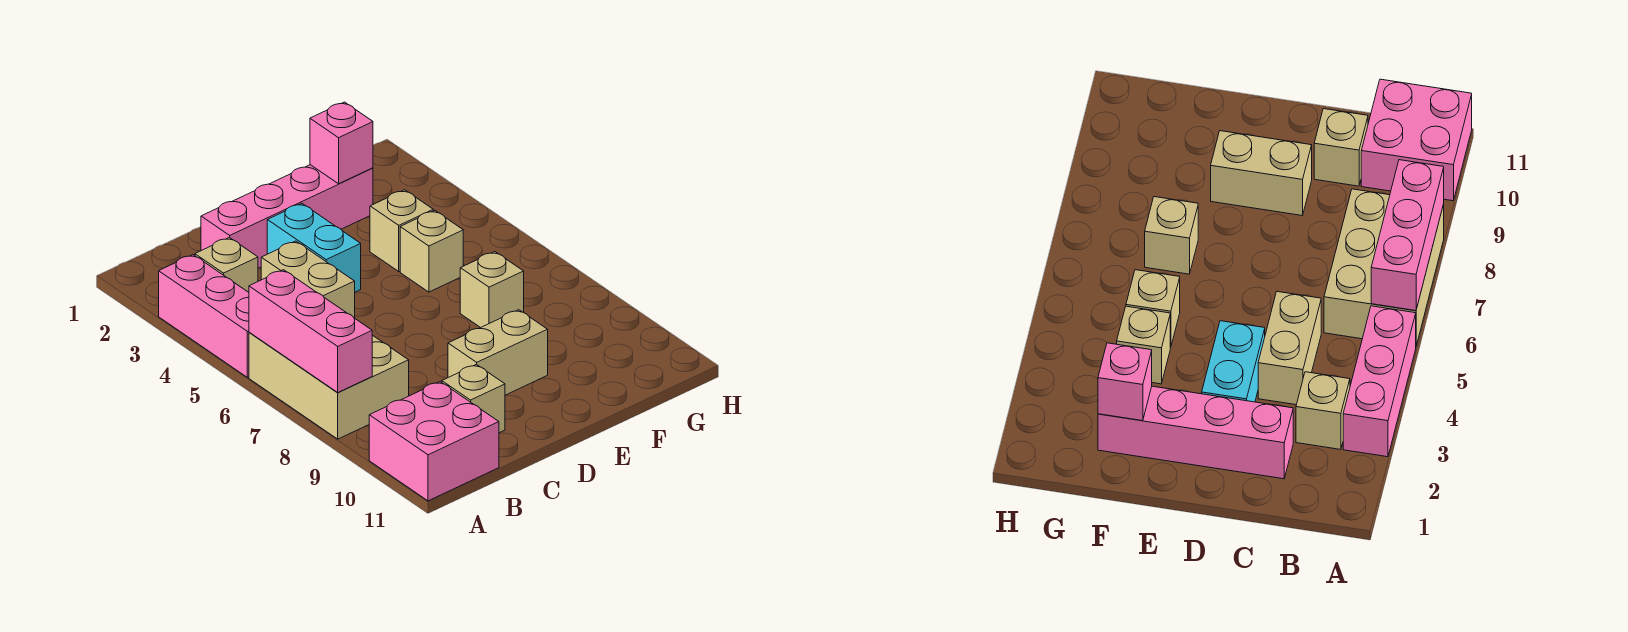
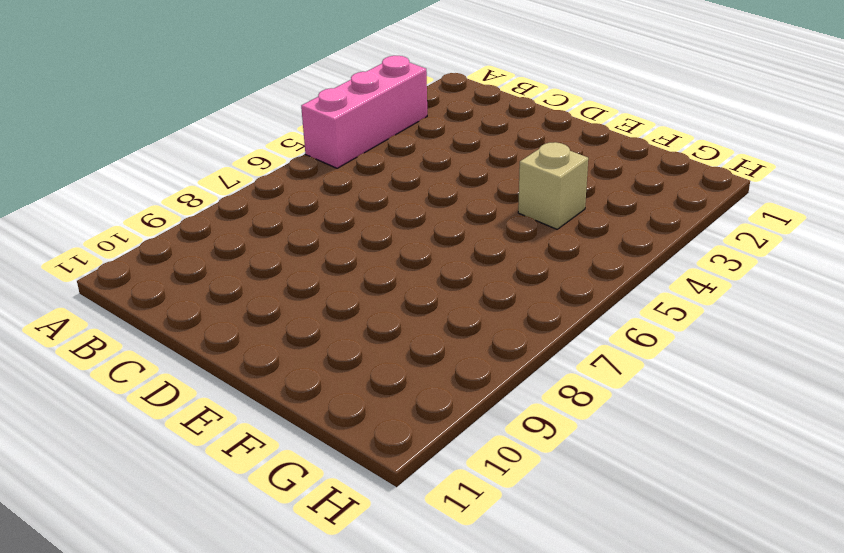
none -> tan 2x3 brick [249,332,409,439]
none -> pink 2x2 brick [369,382,499,501]
none -> tan 1x1 brick [195,237,258,292]

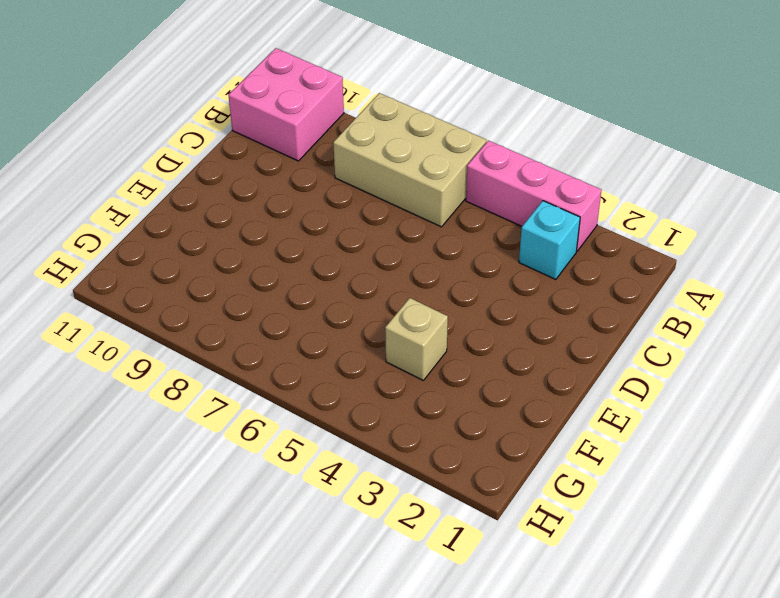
cyan 1x1 brick [519,201,580,280] -> tan 1x1 brick [195,237,258,292]
none -> pink 1x4 brick [201,165,373,268]
none -> tan 1x2 brick [261,241,355,318]
none -> tan 1x1 brick [442,364,505,433]

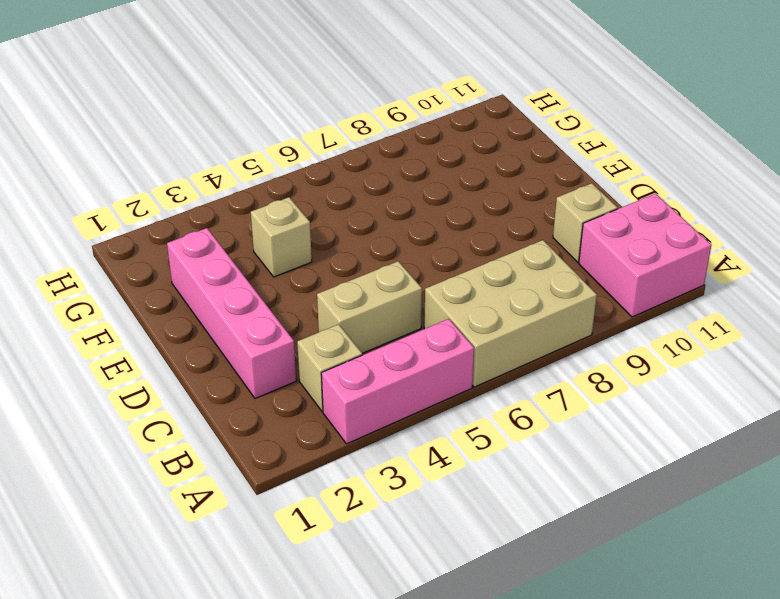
none -> cyan 1x2 brick [267,204,361,292]
none -> tan 1x2 brick [448,310,548,395]
none -> tan 1x1 brick [400,210,463,292]

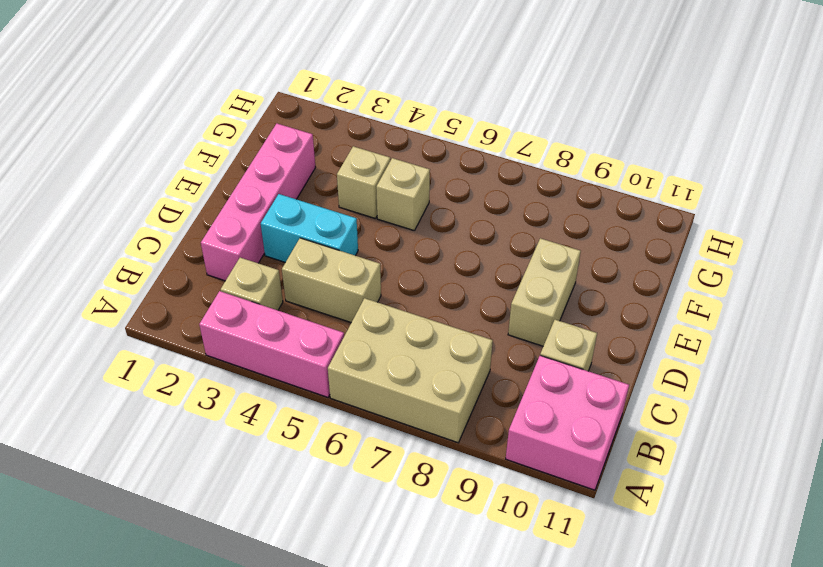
none -> tan 1x1 brick [460,252,524,328]
none -> pink 1x3 brick [249,270,372,393]
none -> pink 1x1 brick [310,102,373,184]

